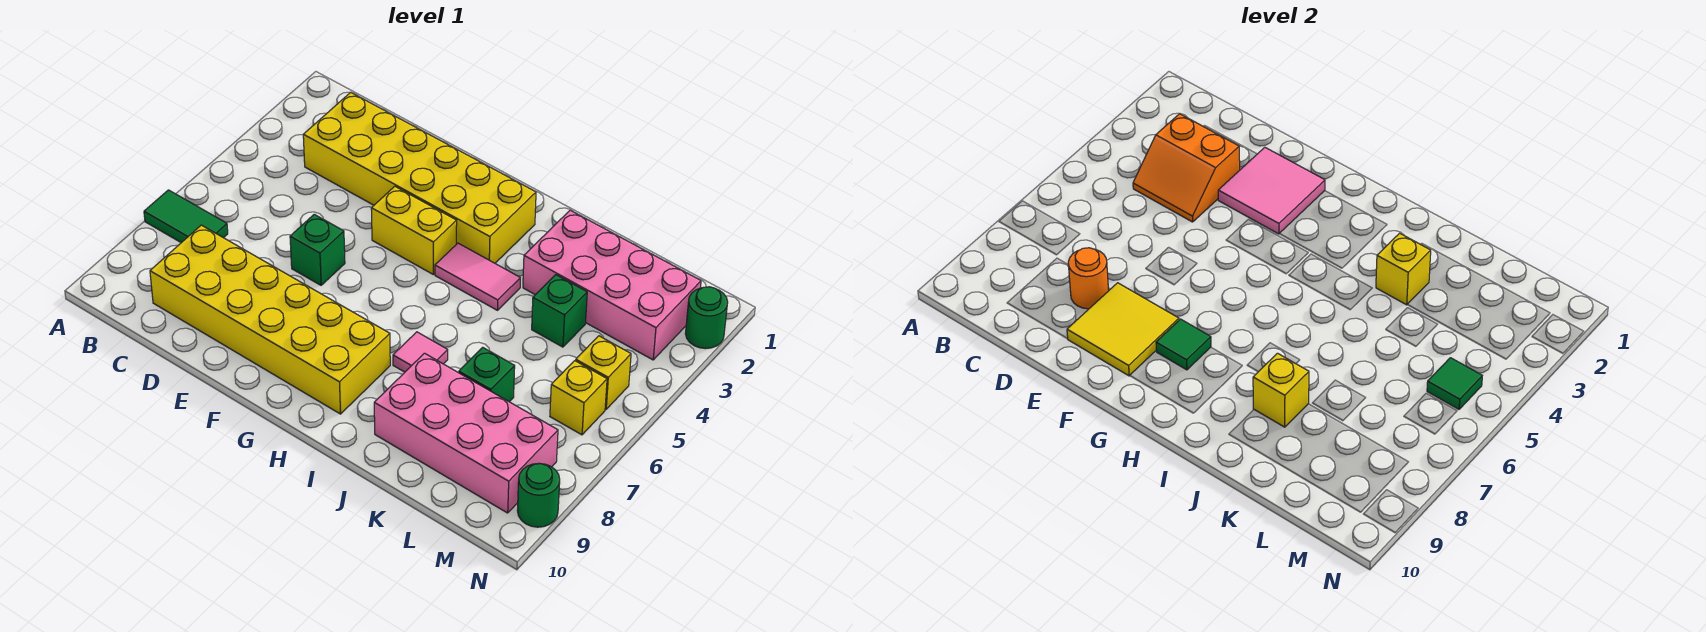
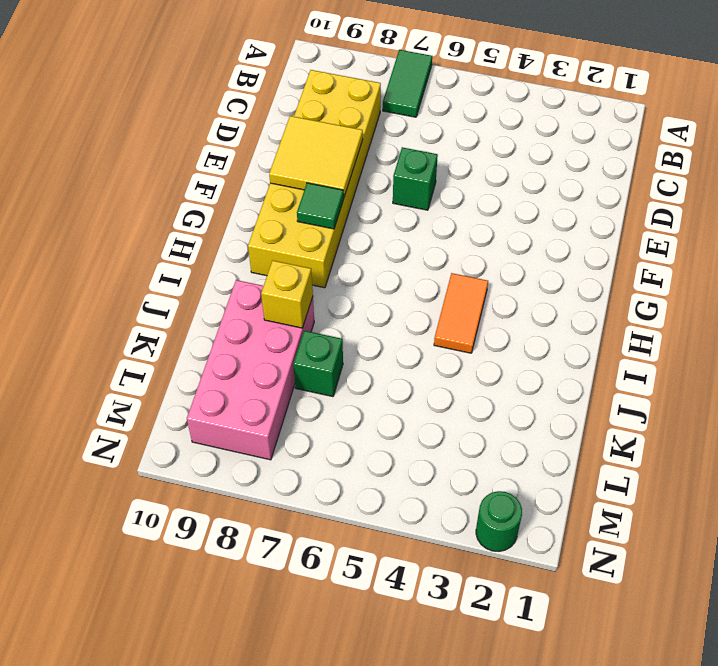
orange 1x2 tile [434,273,488,353] -> pink 1x2 tile [435,243,520,310]
none -> yellow 2x6 brick [303,92,536,263]
none -> yellow 1x2 brick [371,186,457,274]
none -> pink 1x1 tile [393,332,448,372]

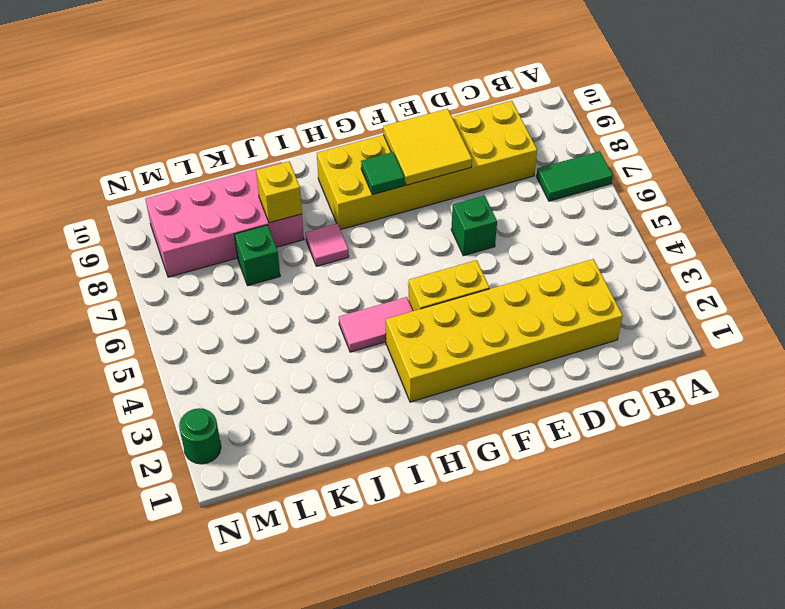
none -> pink 2x4 brick [523,210,701,360]
none -> green 1x1 brick [532,275,587,347]
none -> yellow 1x1 brick [576,336,631,409]

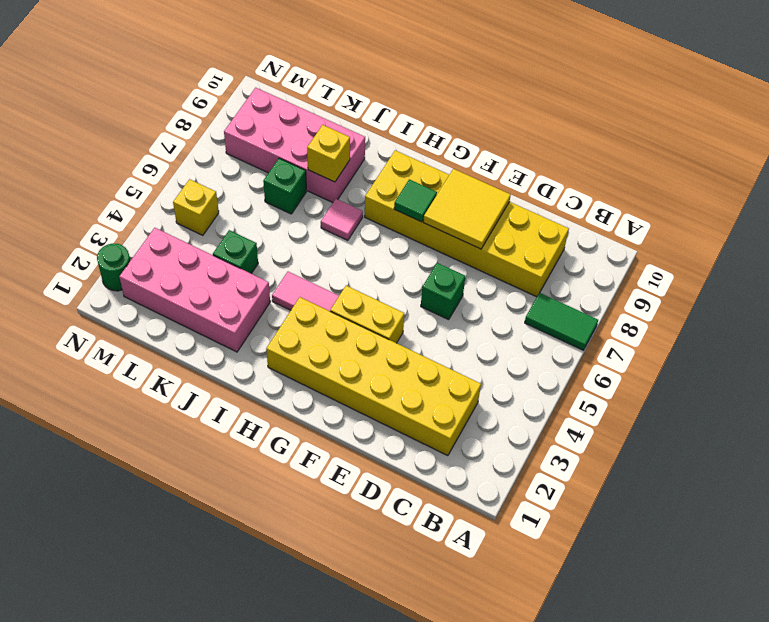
none -> yellow 1x1 brick [550,361,607,435]
none -> green 1x1 round brick [517,463,560,527]
none -> orange 2x2 slope [1133,114,1240,222]

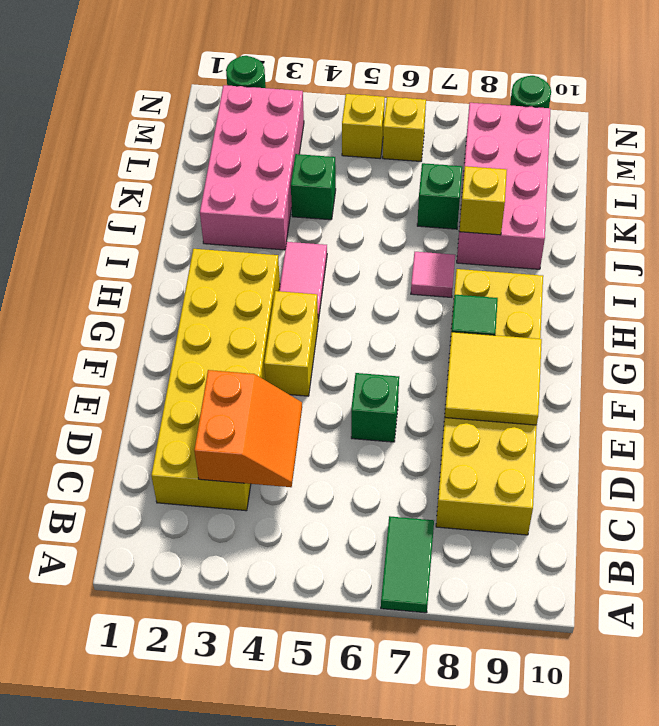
none -> orange 1x1 round brick [1068,248,1109,309]
none -> pink 2x2 tile [1218,147,1325,234]
none -> yellow 1x1 brick [1376,233,1431,305]

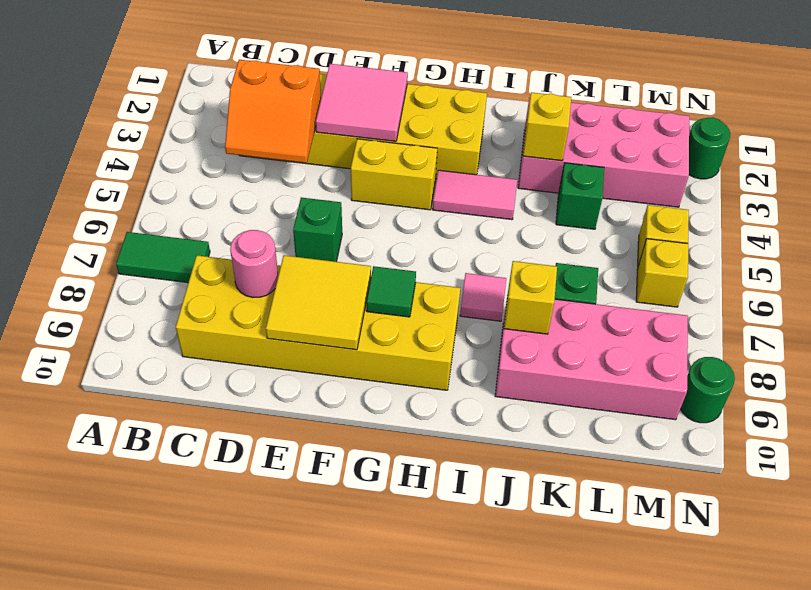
pink 1x1 round brick [230,230,278,298] -> orange 1x1 round brick [1068,248,1109,309]
none -> green 1x1 tile [1427,358,1482,409]

